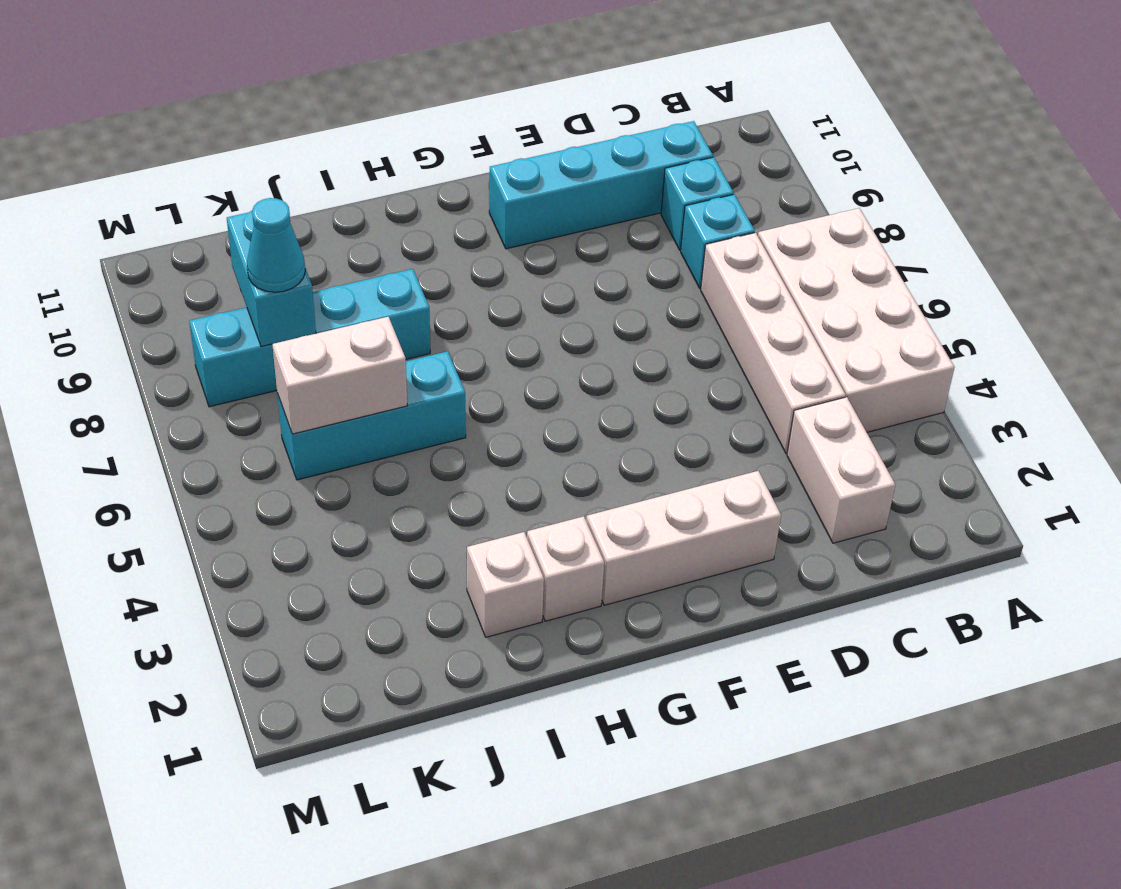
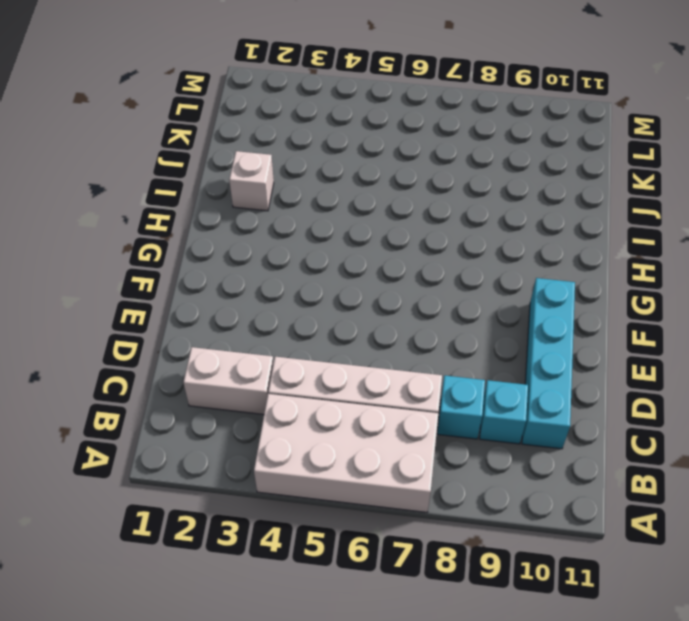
none -> white 1x3 brick [586,471,781,605]
none -> white 1x1 brick [527,516,604,621]
none -> cyan 1x3 brick [277,351,466,480]

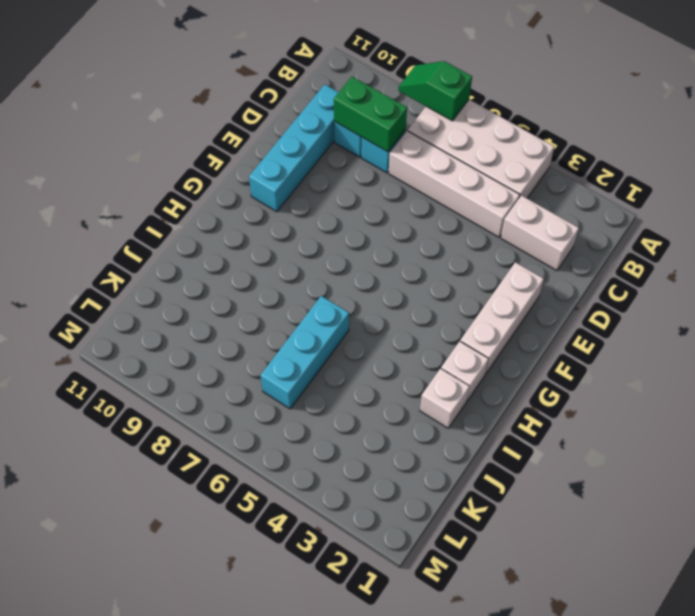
green 1x2 slope [398,61,472,121] -> none
green 1x2 brick [334,77,407,152] -> none
none -> cyan 1x4 brick [189,269,430,407]
none -> white 1x2 brick [272,317,407,434]
none -> cyan 1x2 brick [227,211,316,347]

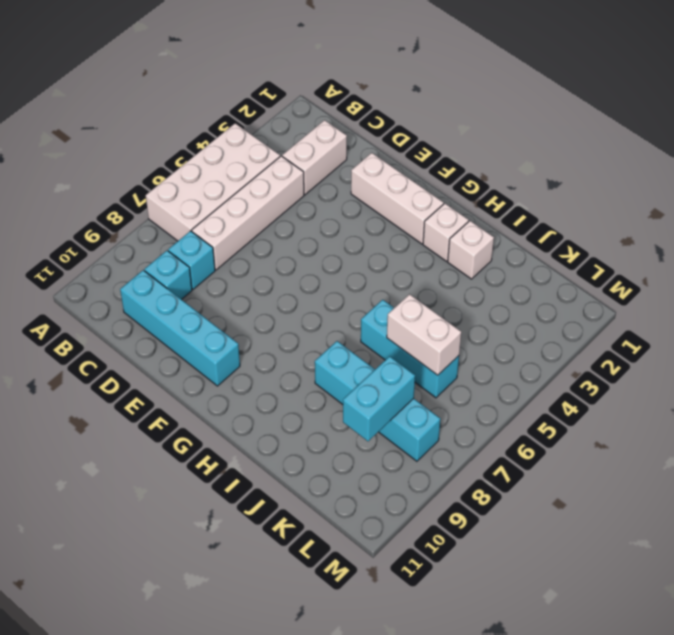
none -> cyan 1x1 cone [247,198,305,292]

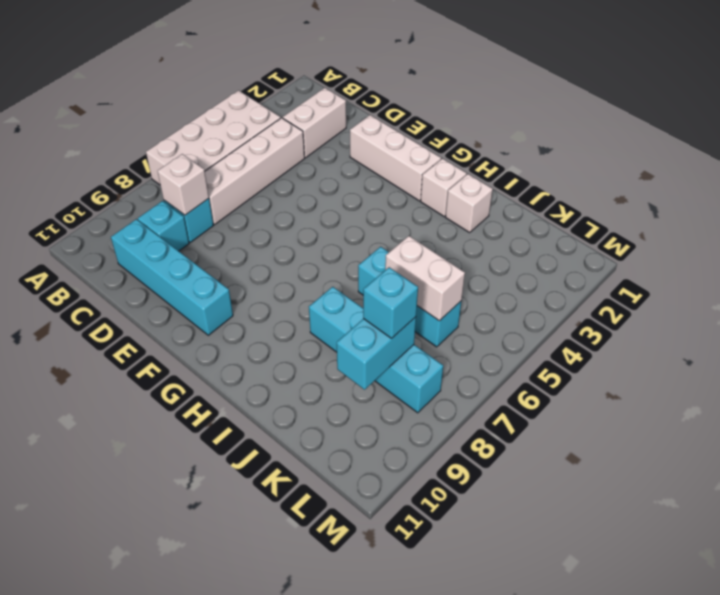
white 1x1 brick [158,154,209,215] -> none
cyan 1x1 brick [363,267,418,338] -> cyan 1x1 cone [247,198,305,292]

